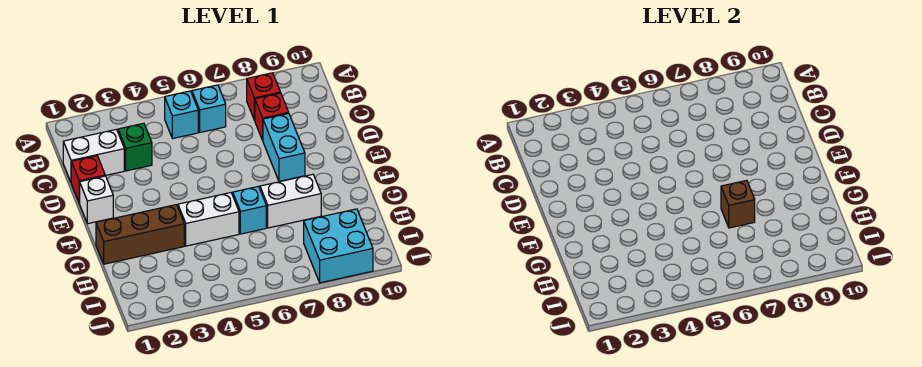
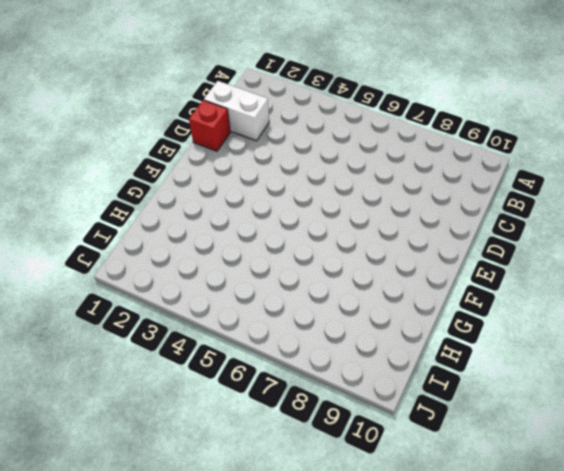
none -> cyan 1x1 brick [165,91,198,139]
none -> cyan 1x1 brick [192,85,226,132]
none -> red 1x1 brick [247,73,280,120]

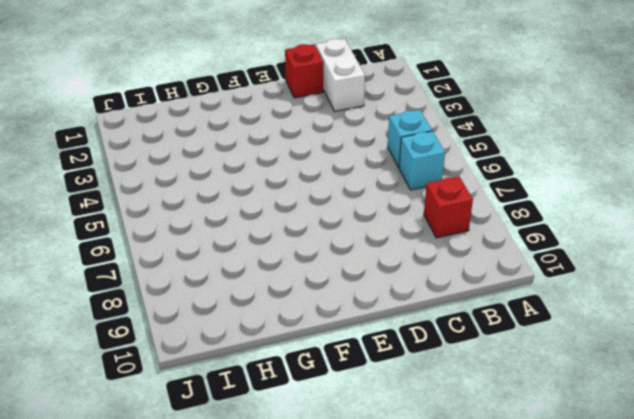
none -> green 1x1 brick [118,123,152,171]
none -> red 1x1 brick [255,93,289,140]
none -> cyan 1x2 brick [263,113,305,181]

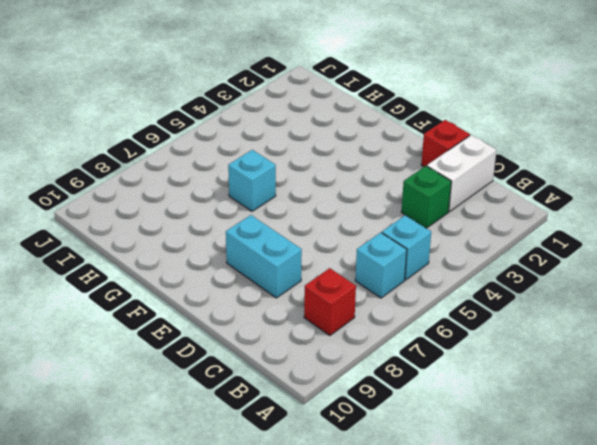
none -> red 1x1 brick [255,93,289,140]
none -> white 1x1 brick [80,176,113,224]
none -> brown 1x3 brick [96,205,184,264]

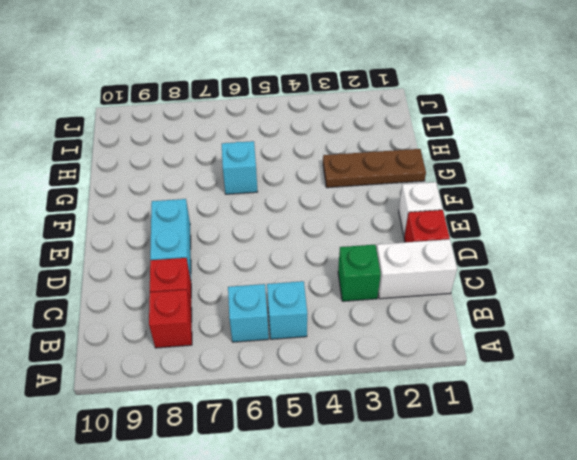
brown 1x3 plate [323,149,426,188] -> brown 1x3 brick [96,205,184,264]
none -> white 1x2 brick [178,193,239,246]
none -> white 1x2 brick [260,174,321,228]
none -> cyan 2x2 brick [304,209,373,283]

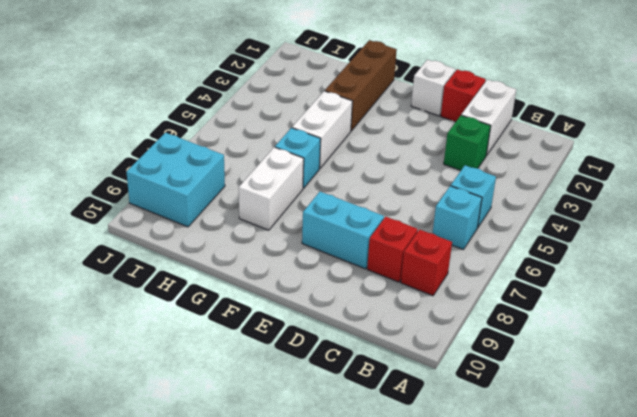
none -> brown 1x1 brick [721,180,755,228]

